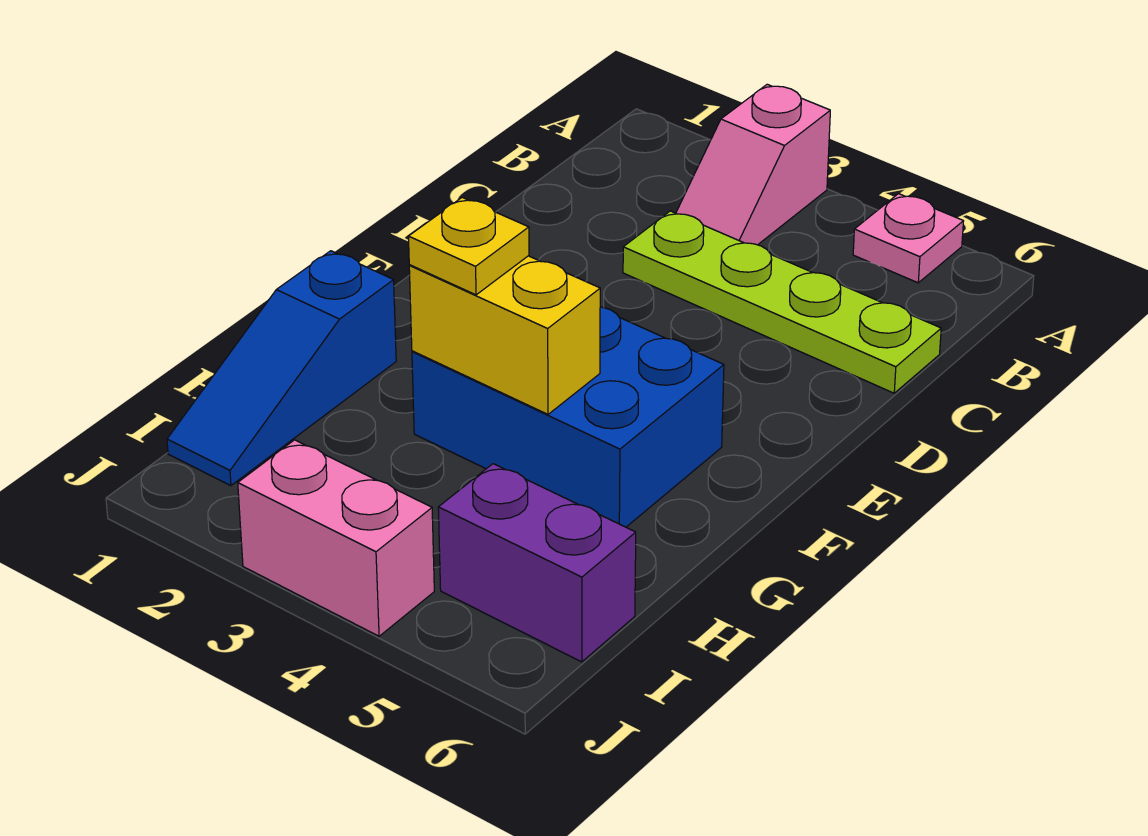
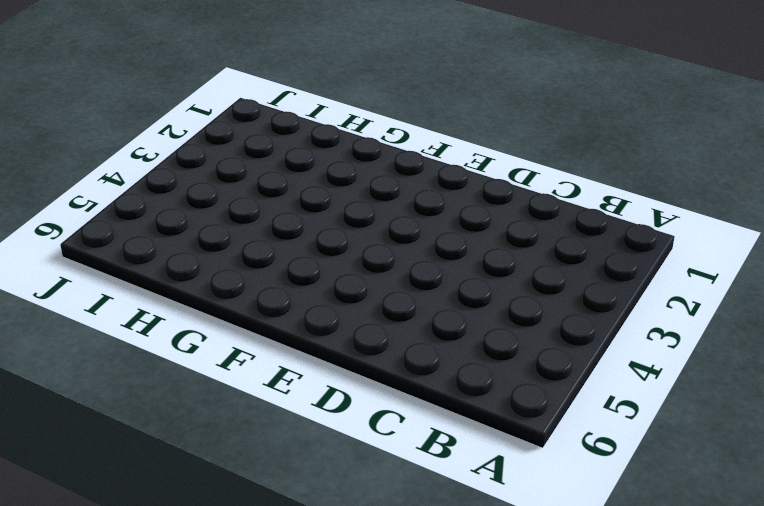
none -> pink 1x2 slope [676,84,830,245]
none -> pink 1x1 plate [853,194,964,283]

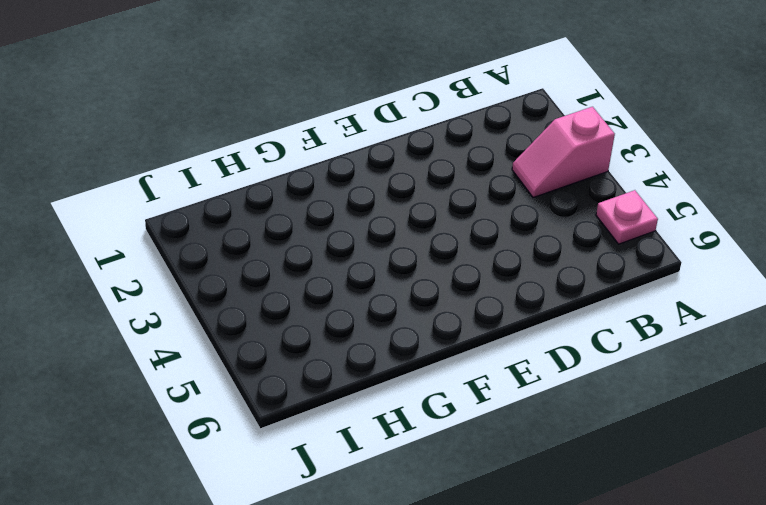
none -> lime 1x4 plate [623,211,941,393]
none -> blue 2x3 brick [412,307,724,527]

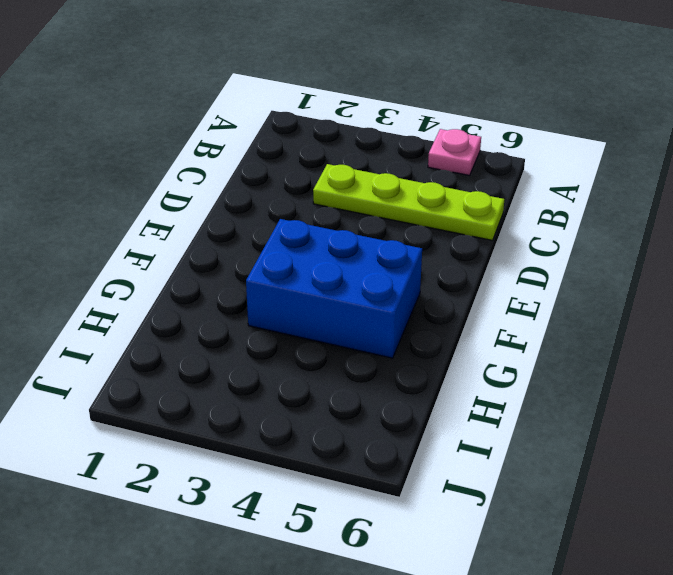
none -> pink 1x2 slope [676,84,830,245]
none -> blue 1x3 slope [167,251,396,486]

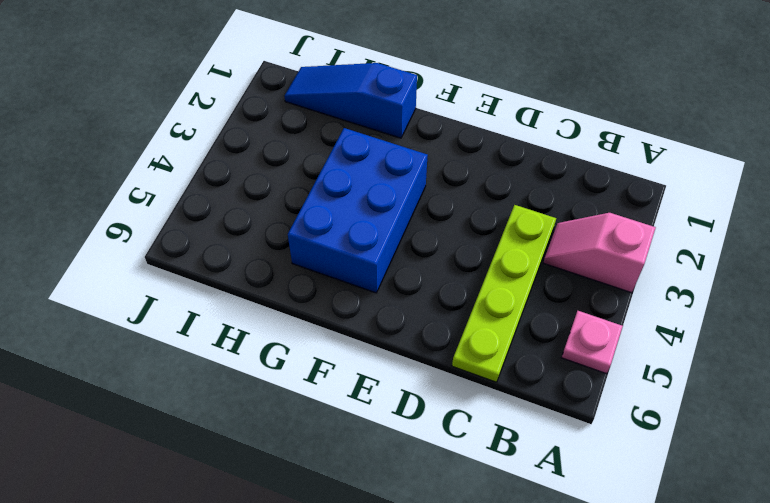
none -> purple 1x2 brick [438,464,636,662]
none -> pink 1x2 brick [238,440,434,636]

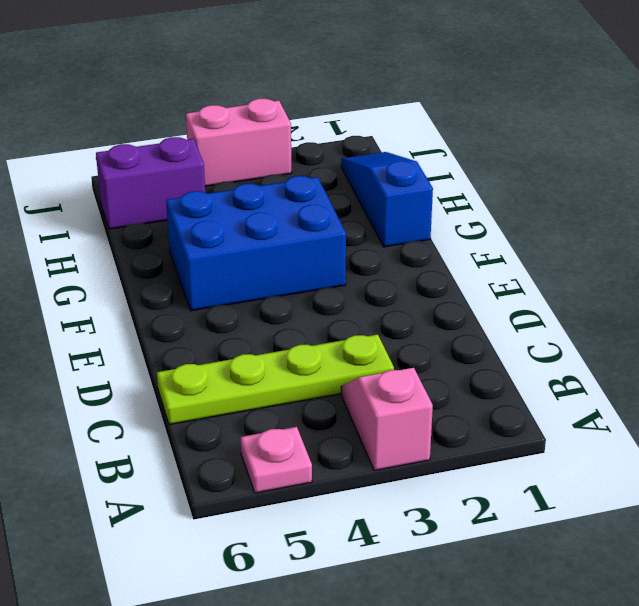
none -> yellow 1x2 brick [409,256,600,414]
none -> yellow 1x1 plate [408,198,529,295]

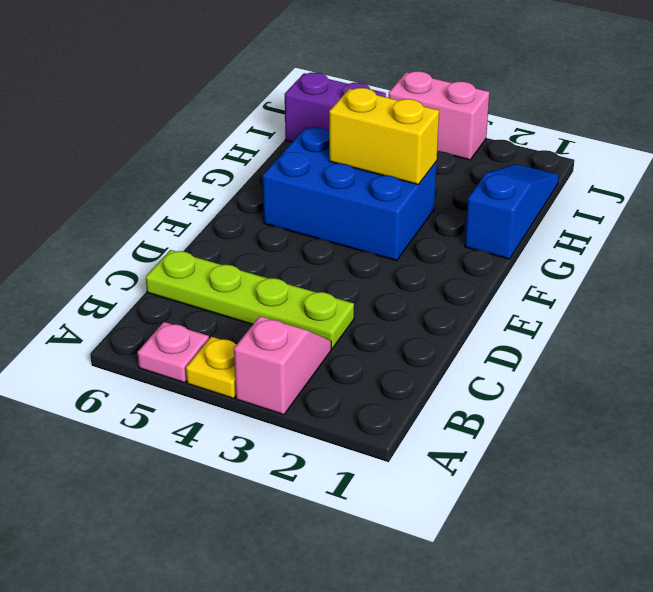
yellow 1x1 plate [186,337,237,398] -> yellow 1x1 plate moved to [408,198,529,295]

